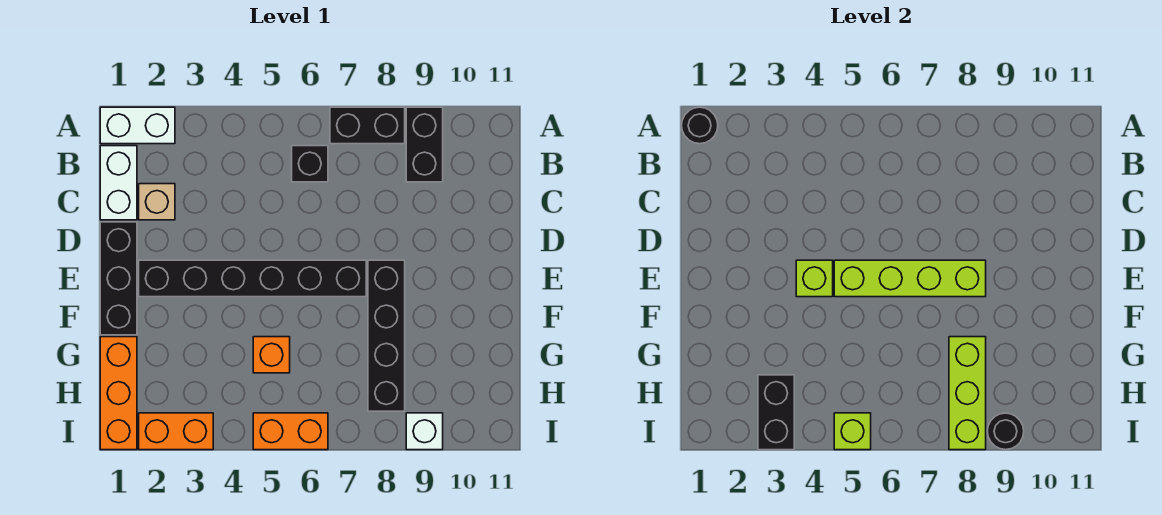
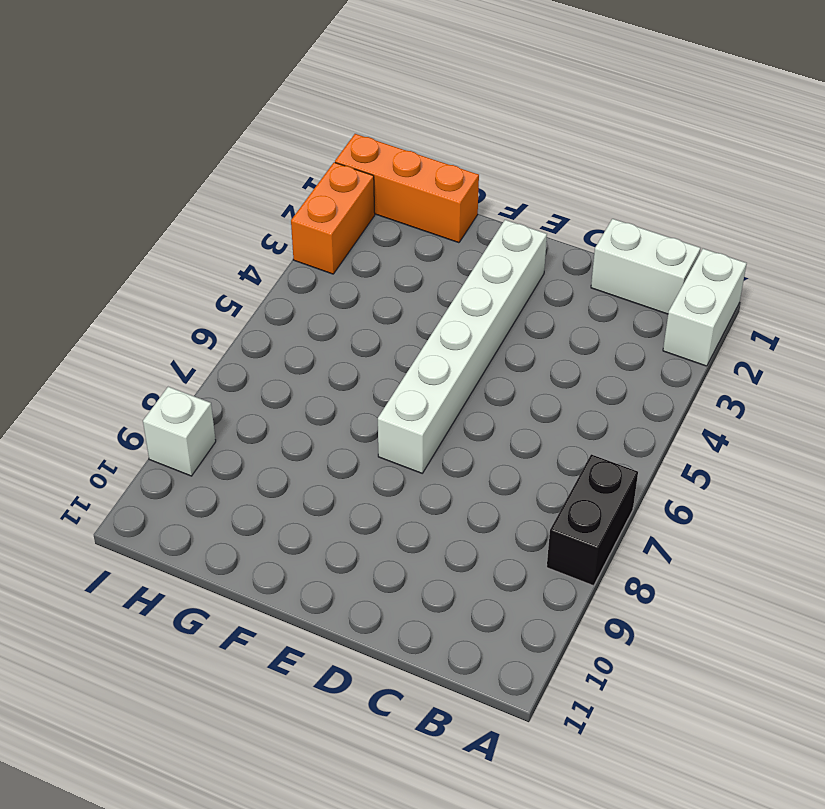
white 1x6 brick [378,220,547,473] -> black 1x6 brick [139,260,366,297]
none -> black 1x2 brick [406,107,443,182]
none -> black 1x1 brick [292,146,328,182]
none -> tan 1x1 brick [139,184,175,220]

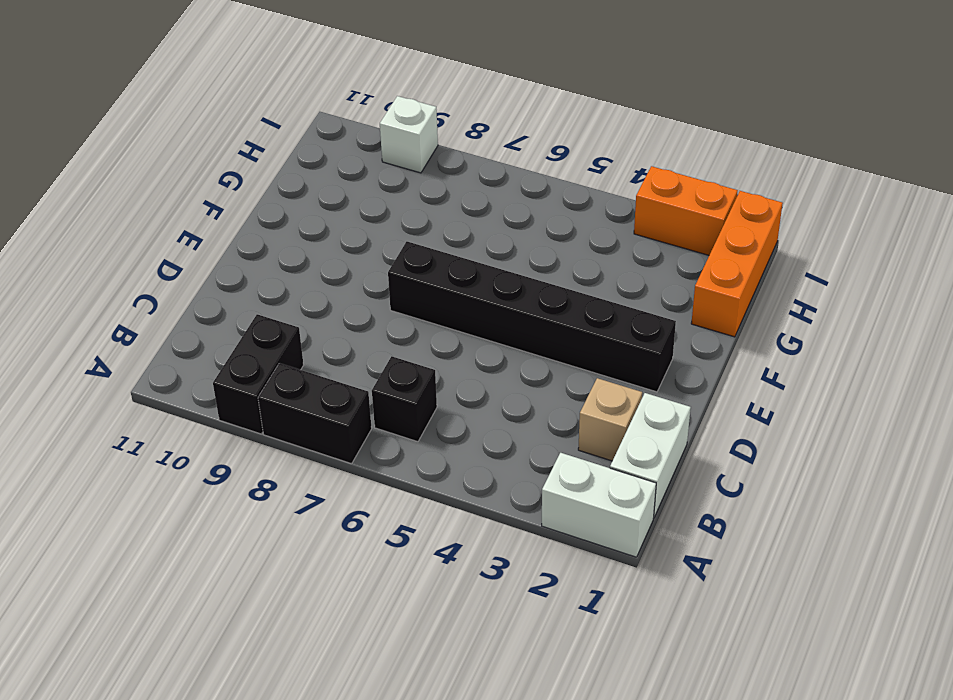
none -> black 1x3 brick [100,222,137,335]
none -> black 1x4 brick [368,260,405,411]
none -> orange 1x1 brick [253,337,290,373]

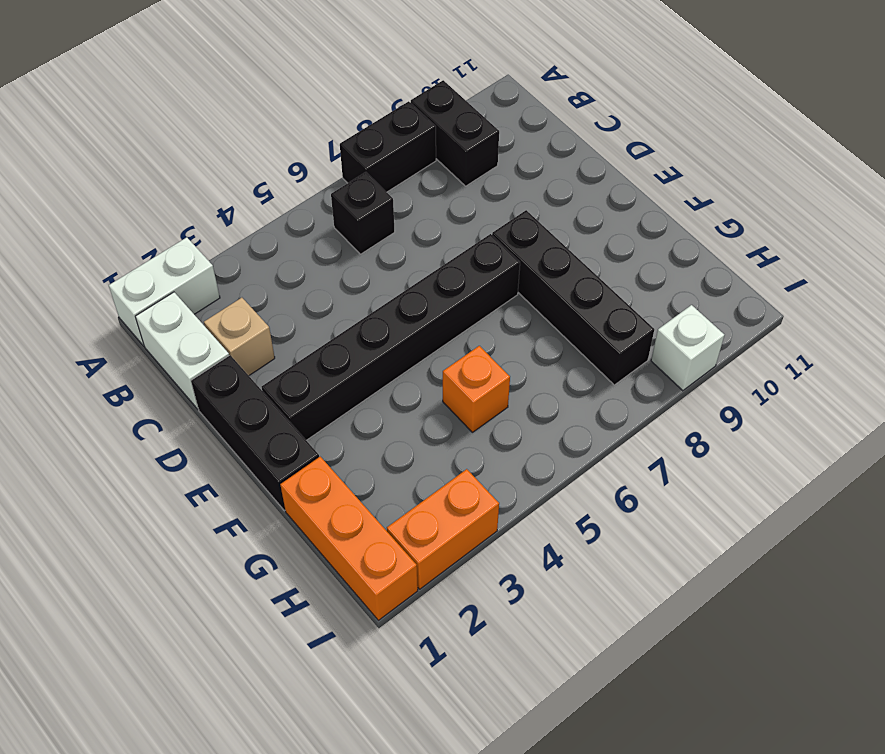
none -> orange 1x2 brick [253,413,328,450]
none -> black 1x1 round brick [682,107,718,144]
none -> lime 1x1 brick [796,260,833,297]

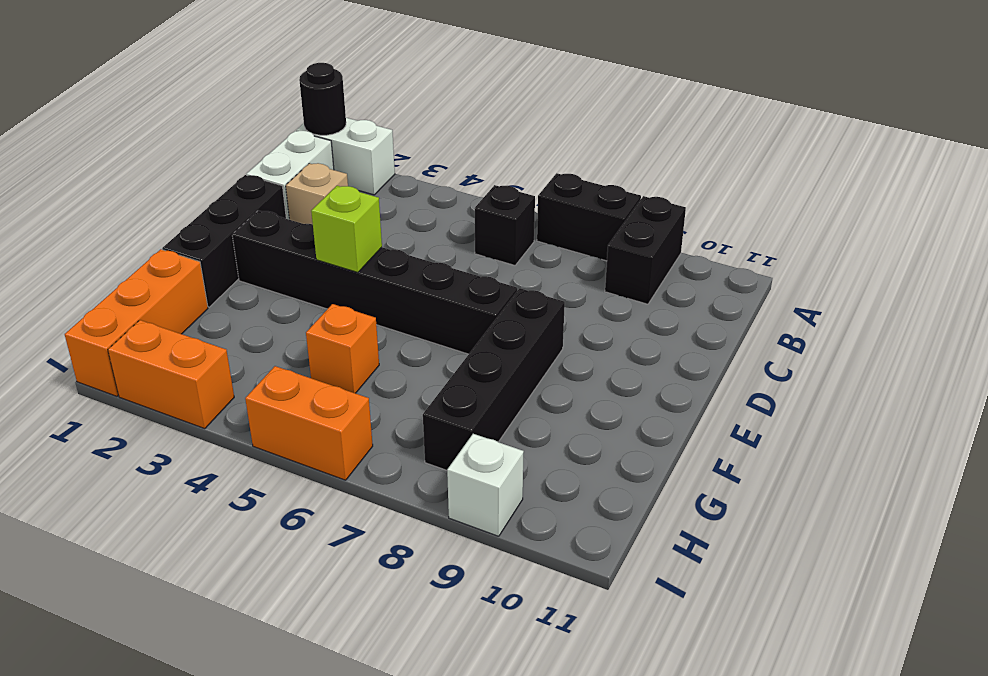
none -> lime 1x4 brick [834,260,986,297]
none -> lime 1x3 brick [949,337,986,450]
none -> black 1x2 brick [758,375,794,450]

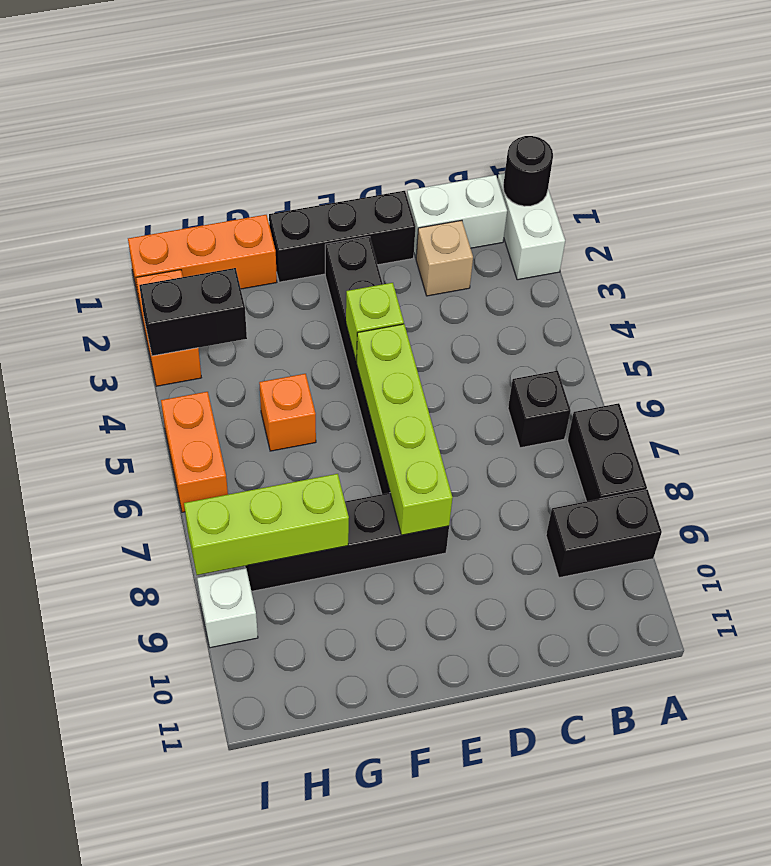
none -> lime 1x1 brick [834,413,871,450]
none -> black 1x1 round brick [987,413,1024,450]

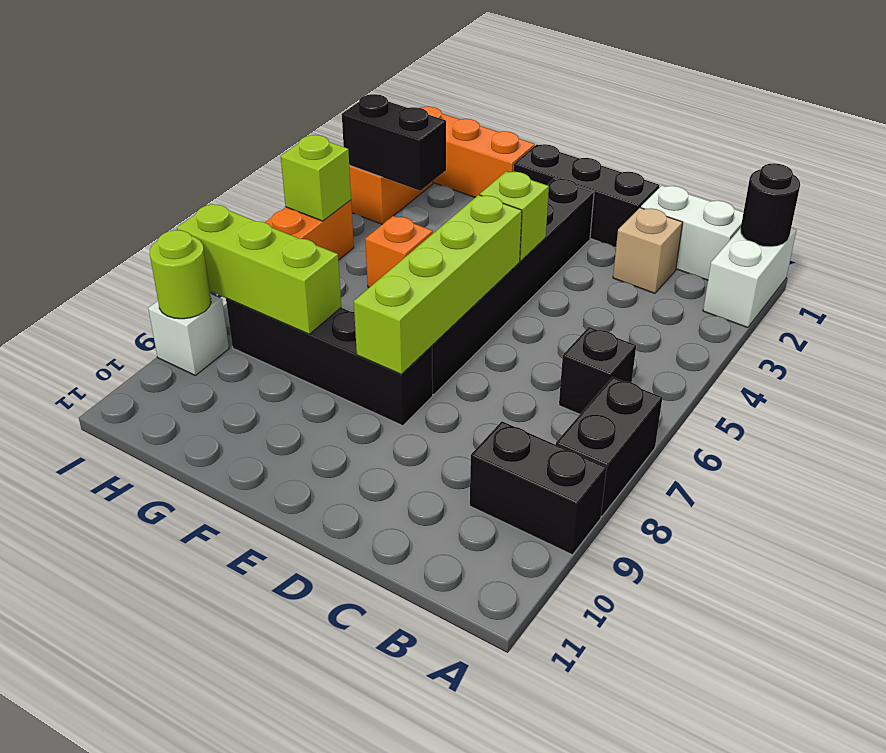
lime 1x1 round brick [150,230,211,319] -> black 1x1 round brick [987,413,1024,450]

